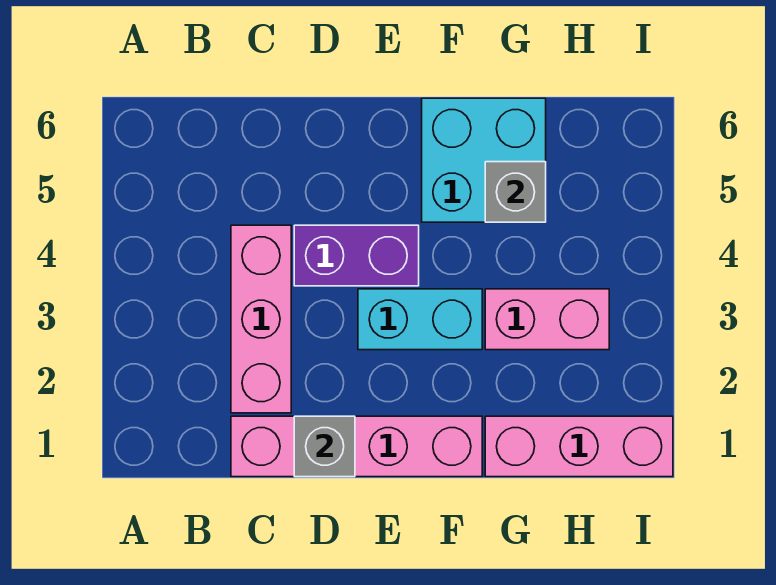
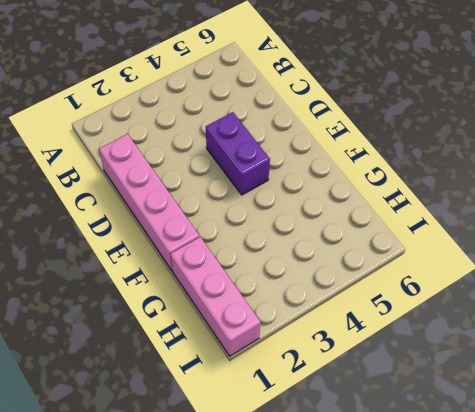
none -> pink 1x3 brick [231,225,291,413]
none -> cyan 1x2 brick [358,289,482,350]

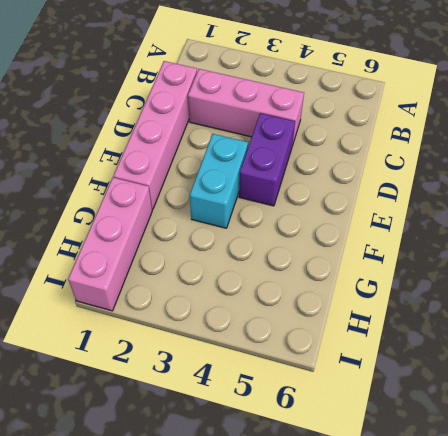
none -> cyan 2x2 brick [422,98,546,222]
none -> pink 1x2 brick [485,289,609,350]

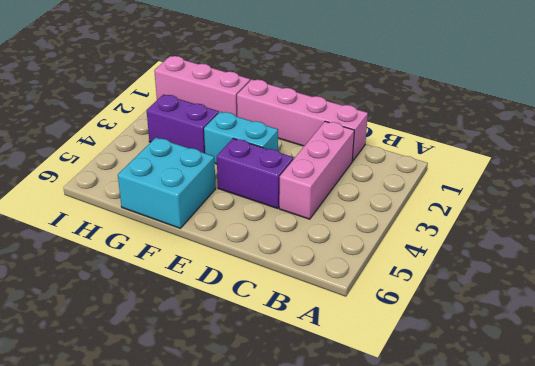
purple 1x2 brick [147,95,219,153] -> pink 1x2 brick [485,289,609,350]
none -> grey 1x1 brick [294,416,355,477]
none -> grey 1x1 brick [485,162,546,222]

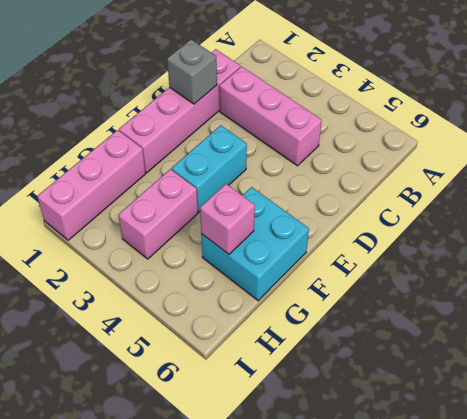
pink 1x1 brick [200,184,255,254] -> grey 1x1 brick [485,162,546,222]
none -> purple 1x2 brick [294,225,419,286]

